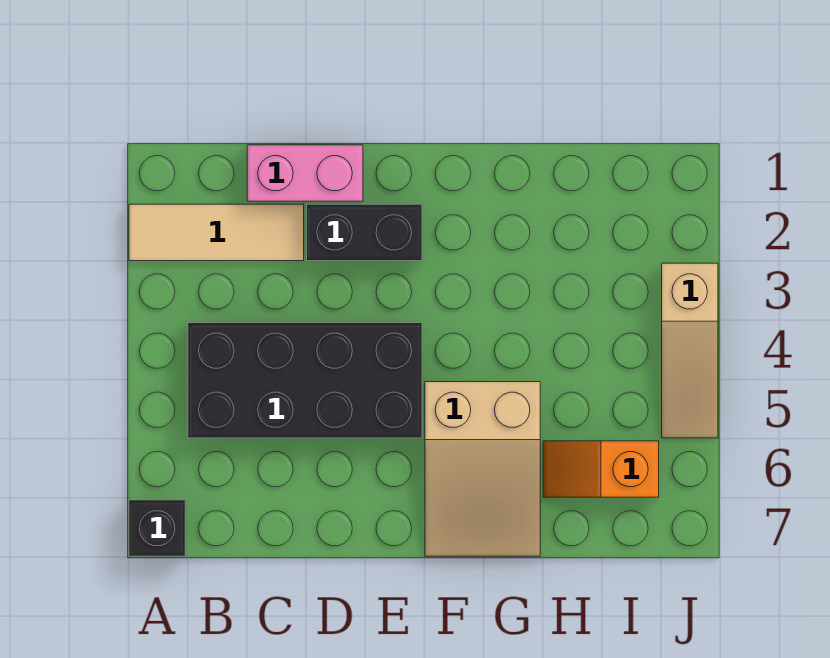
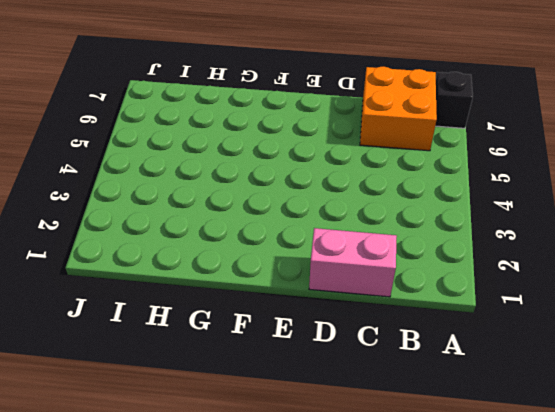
orange 2x2 brick [360,66,437,151] -> none
none -> tan 1x3 tile [129,204,304,261]
none -> black 2x4 brick [188,323,422,438]

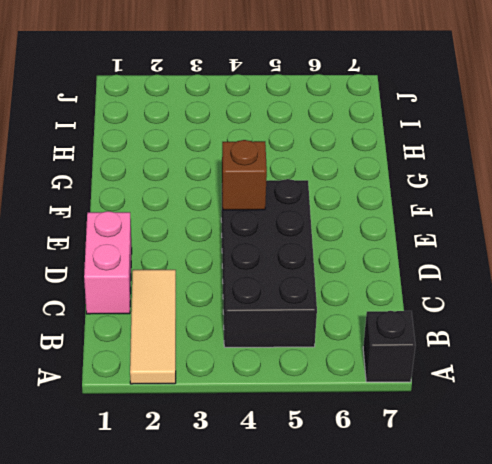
brown 1x1 brick [222,140,267,210] -> none
none -> black 1x2 brick [307,204,422,261]
none -> tan 2x3 slope [425,382,540,556]

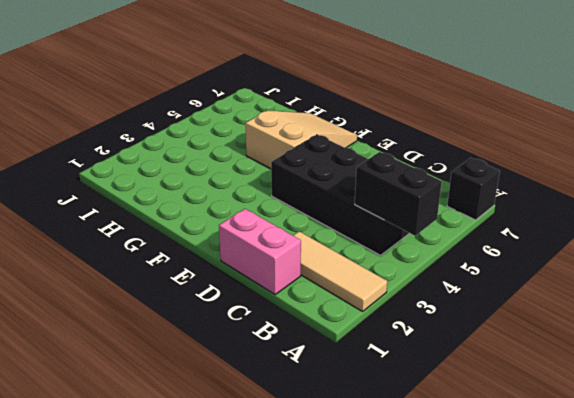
black 1x2 brick [355,152,442,236] -> black 1x2 brick moved to [307,204,422,261]
none -> orange 1x2 slope [543,441,659,497]
none -> tan 1x3 slope [662,263,718,438]

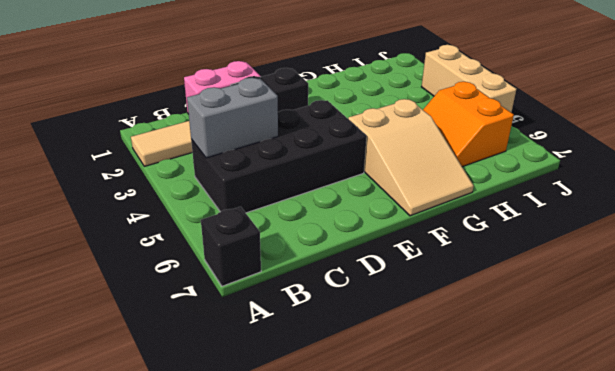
grey 1x2 brick [187,78,278,158] -> none
orange 2x2 slope [423,82,514,167] -> orange 1x2 slope [543,441,659,497]
tan 1x3 brick [421,45,516,112] -> tan 1x3 slope [662,263,718,438]

